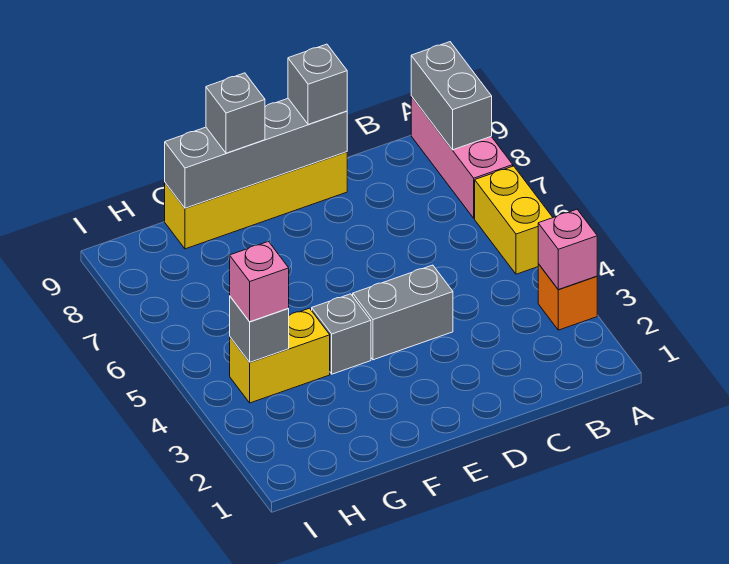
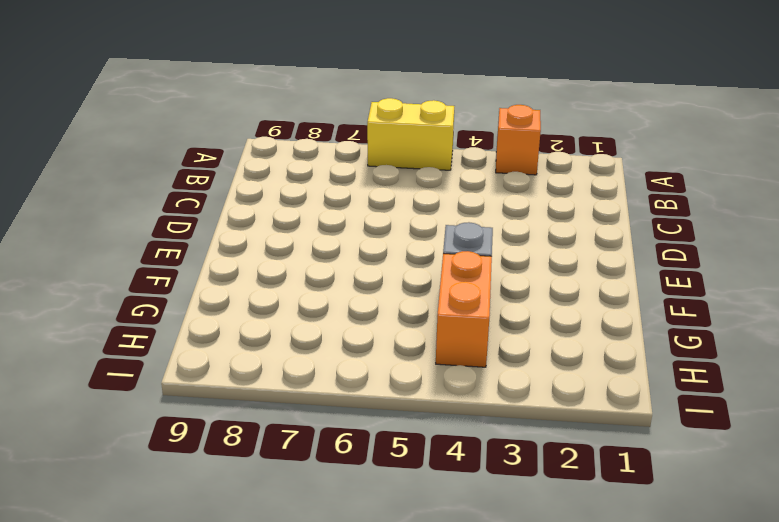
orange 1x2 brick [436,251,492,367] -> yellow 1x2 brick [230,308,330,403]
none -> pink 1x3 brick [411,96,513,218]
none -> grey 1x2 brick [353,265,453,360]
none -> yellow 1x4 brick [165,152,347,249]

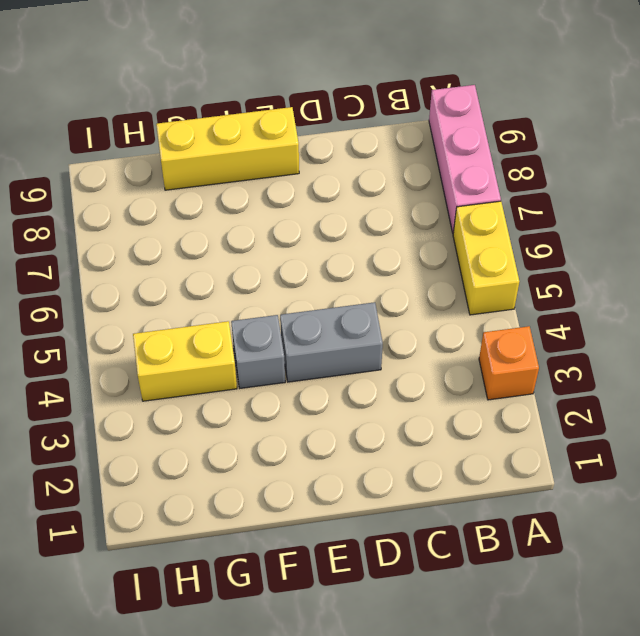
yellow 1x3 brick [156,107,299,190] -> yellow 1x4 brick [165,152,347,249]
none -> pink 1x1 brick [538,209,597,290]
none -> grey 1x2 brick [411,42,492,150]
none -> grey 1x4 brick [165,99,347,208]

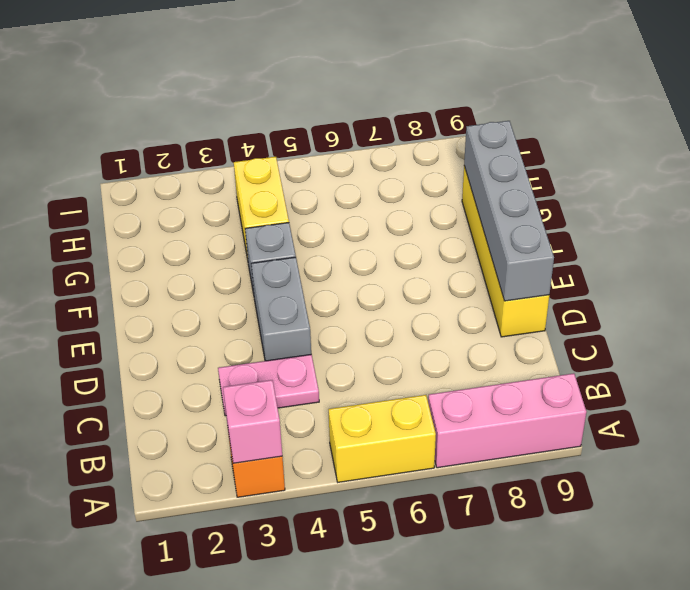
pink 1x2 plate [218,354,319,416] -> none
none -> grey 1x2 brick [411,42,492,150]
none -> grey 1x1 brick [230,297,289,362]
none -> grey 1x1 brick [288,44,347,124]

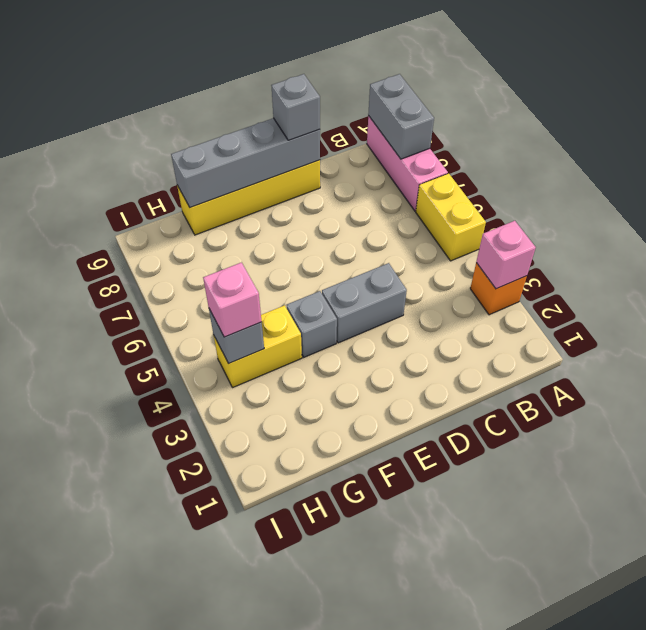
none -> grey 1x1 brick [206,73,265,153]

